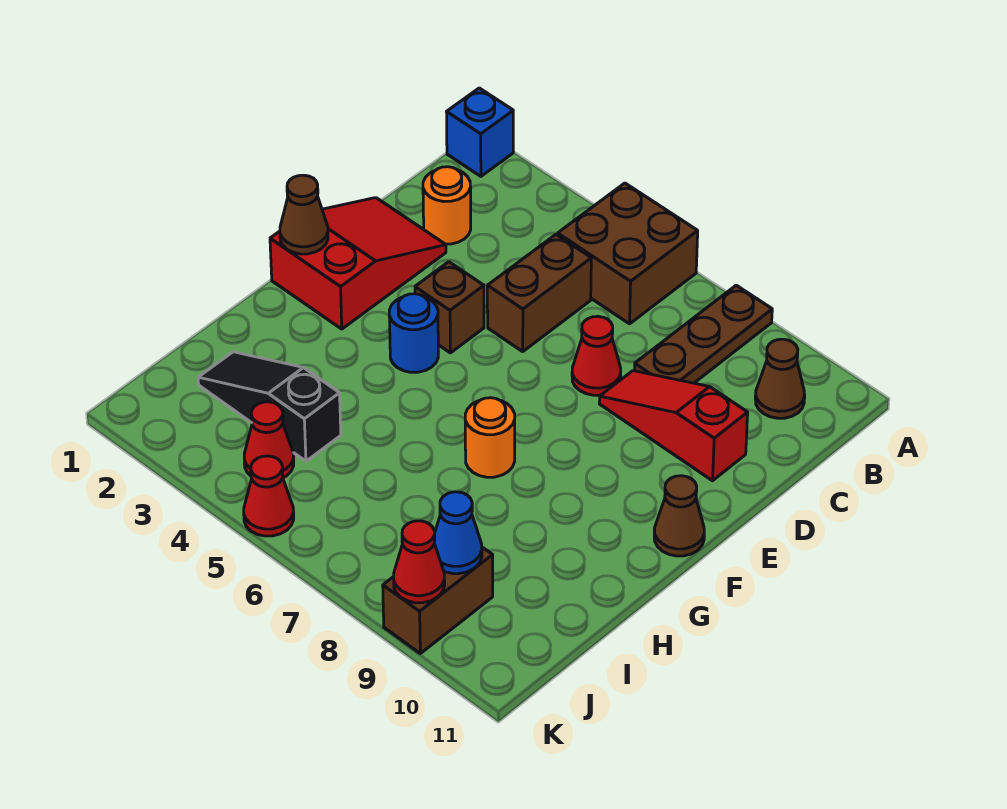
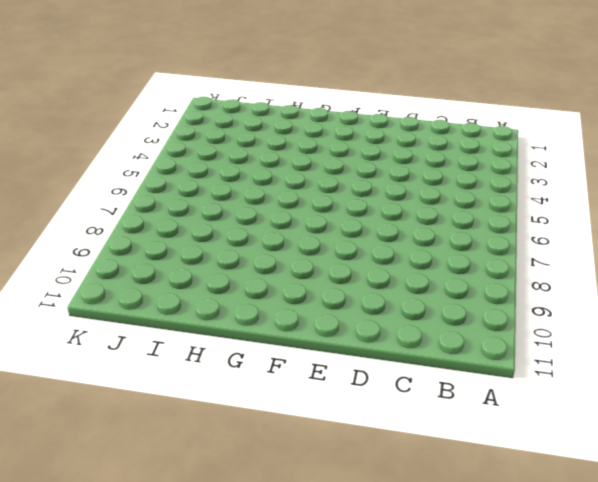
none -> blue 1x1 brick [447,88,513,176]
none -> brown 2x2 brick [558,183,698,324]
none -> brown 1x3 plate [635,285,772,383]

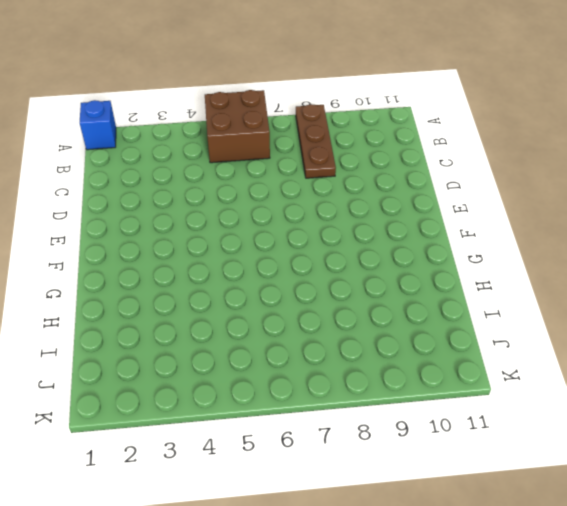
none -> brown 1x1 cone [755,339,805,418]
none -> orange 1x1 round brick [423,167,471,244]
none -> brown 1x2 brick [487,235,591,351]

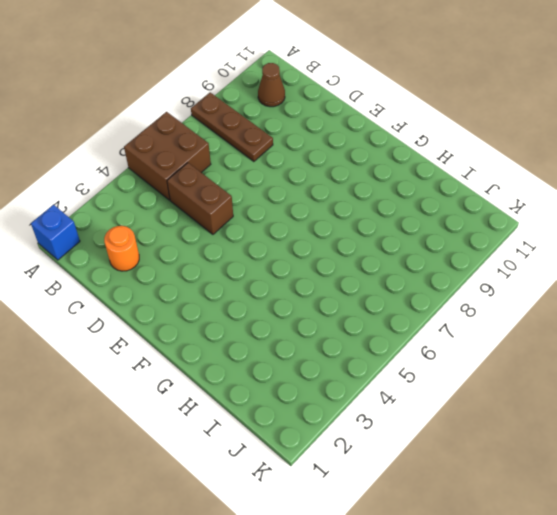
none -> red 2x3 slope [270,198,446,329]
none -> red 1x1 cone [572,316,621,395]
none -> red 1x3 slope [599,371,748,481]

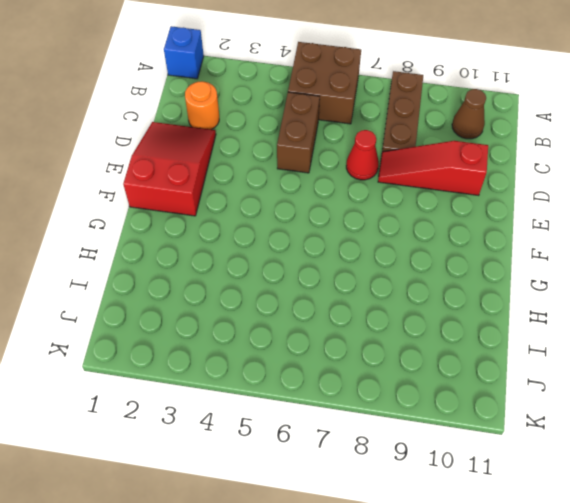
none -> brown 1x1 brick [415,262,484,353]
none -> blue 1x1 round brick [389,294,438,372]
none -> brown 1x1 cone [654,476,704,556]

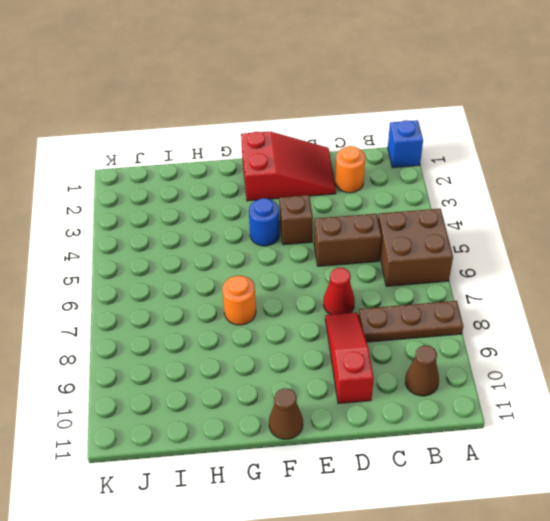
none -> black 1x3 slope [198,352,341,461]
none -> red 1x1 cone [244,402,294,478]
none -> brown 1x2 brick [383,547,493,653]

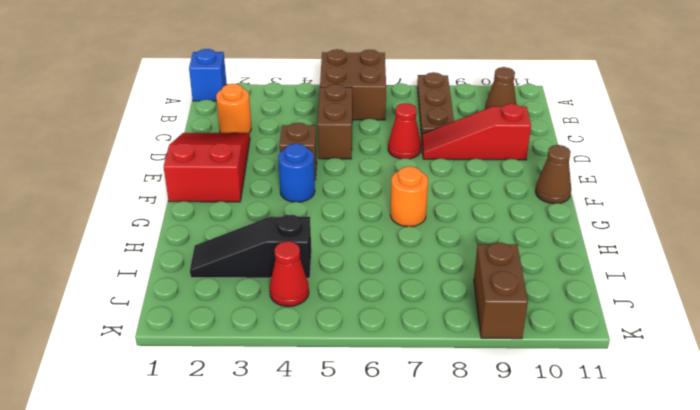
none -> red 1x1 cone [244,456,294,536]
none -> brown 1x1 cone [280,175,328,254]
none -> blue 1x1 cone [434,492,482,574]

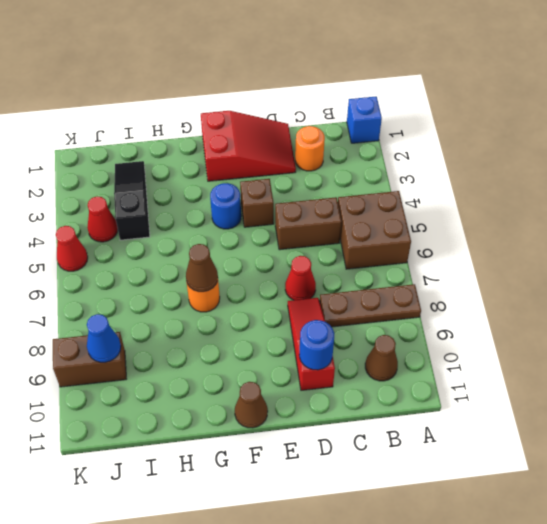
blue 1x1 round brick [299,320,334,370] -> none
brown 1x1 cone [186,244,218,292] -> brown 1x1 cone moved to [280,175,328,254]
none -> red 1x1 cone [394,521,445,603]

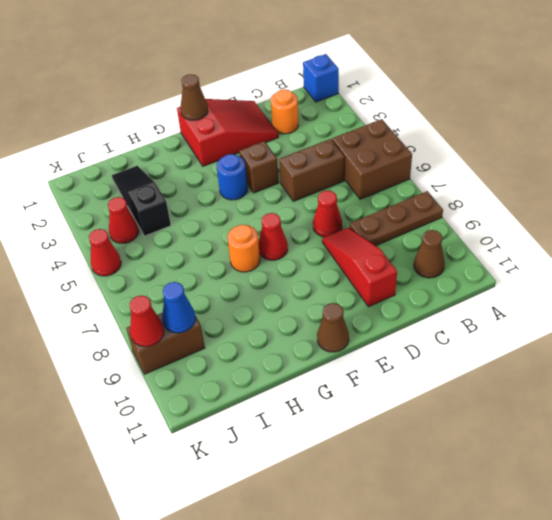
red 1x1 cone [259,213,288,260] -> none

